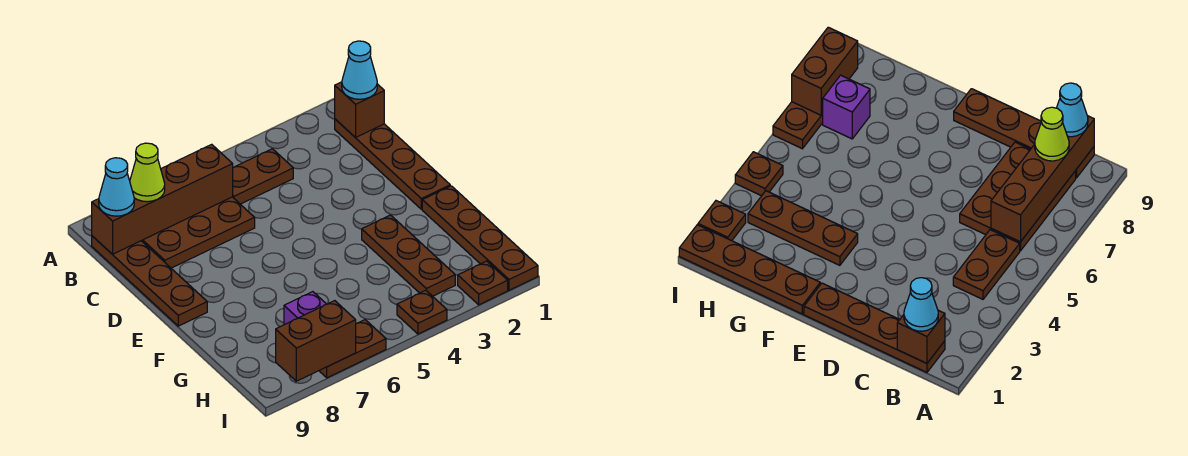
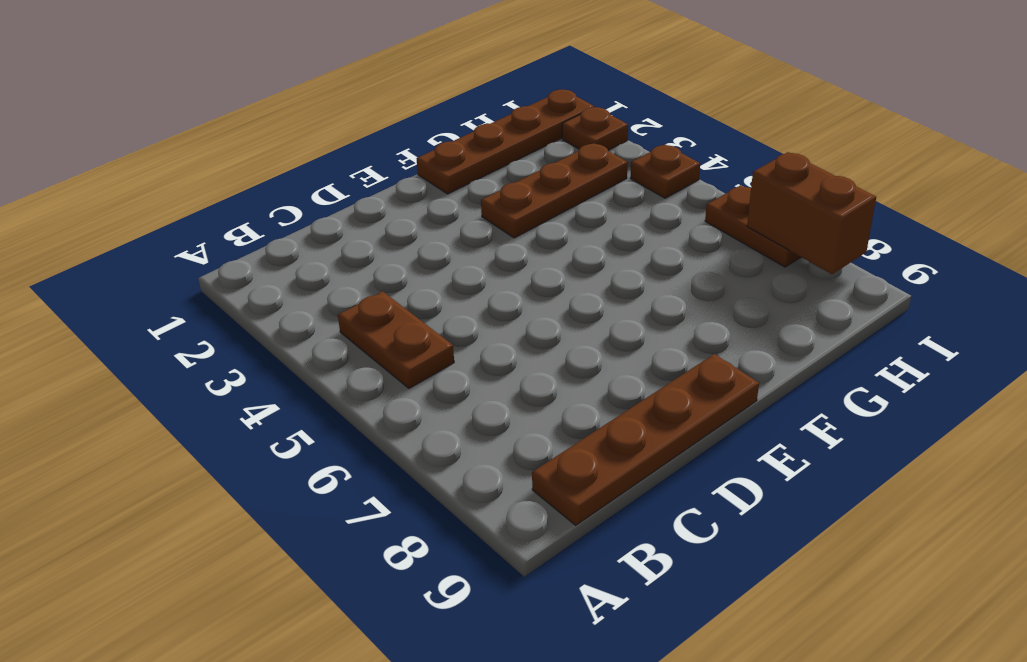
none -> brown 1x4 plate [335,119,450,209]
none -> brown 2x3 plate [142,197,255,268]
none -> purple 1x1 brick [284,292,326,325]

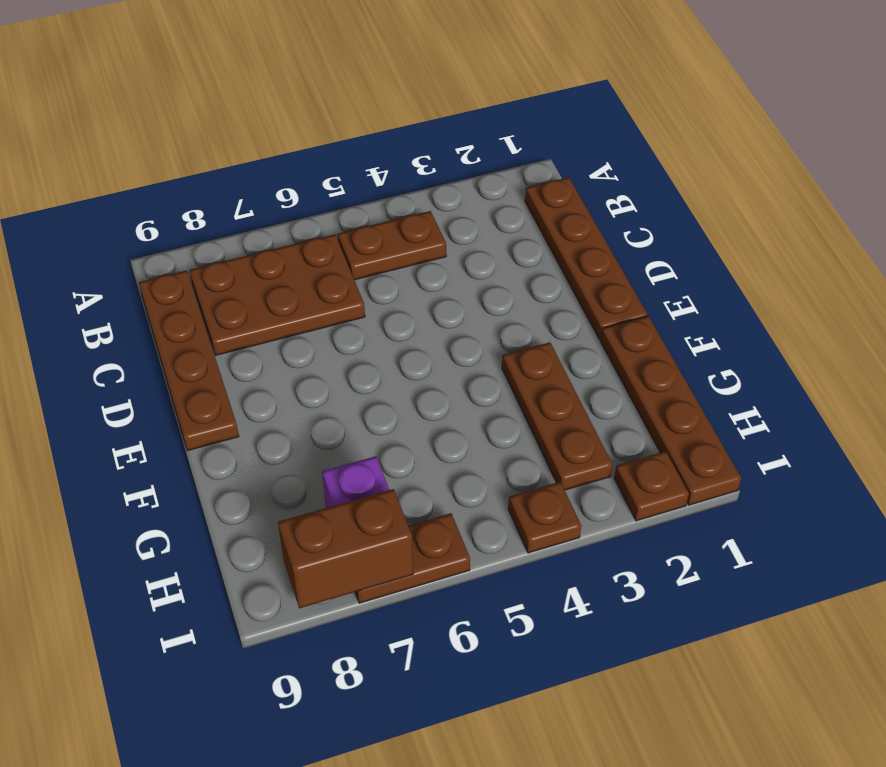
none -> brown 1x1 brick [335,82,384,138]
none -> brown 1x4 brick [92,144,233,254]
none -> cyan 1x1 cone [342,41,377,99]

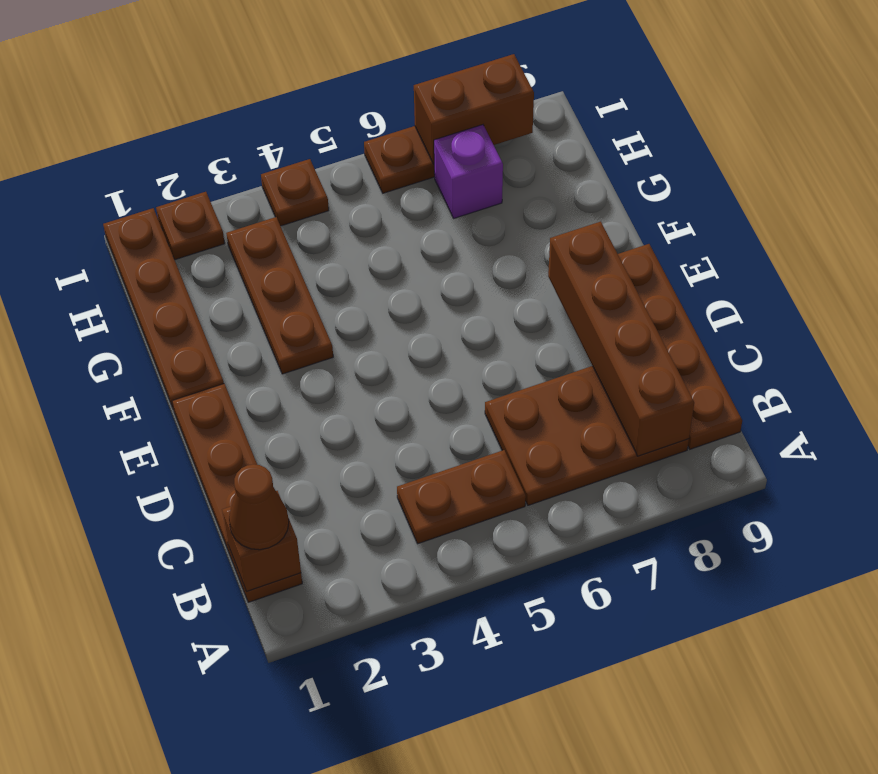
brown 1x1 cone [229,464,289,550] -> cyan 1x1 cone [342,41,377,99]
brown 1x4 brick [548,222,694,456] -> brown 1x4 brick turned to [92,144,233,254]
none -> lime 1x1 cone [130,143,165,202]
none -> cyan 1x1 cone [99,158,134,216]

